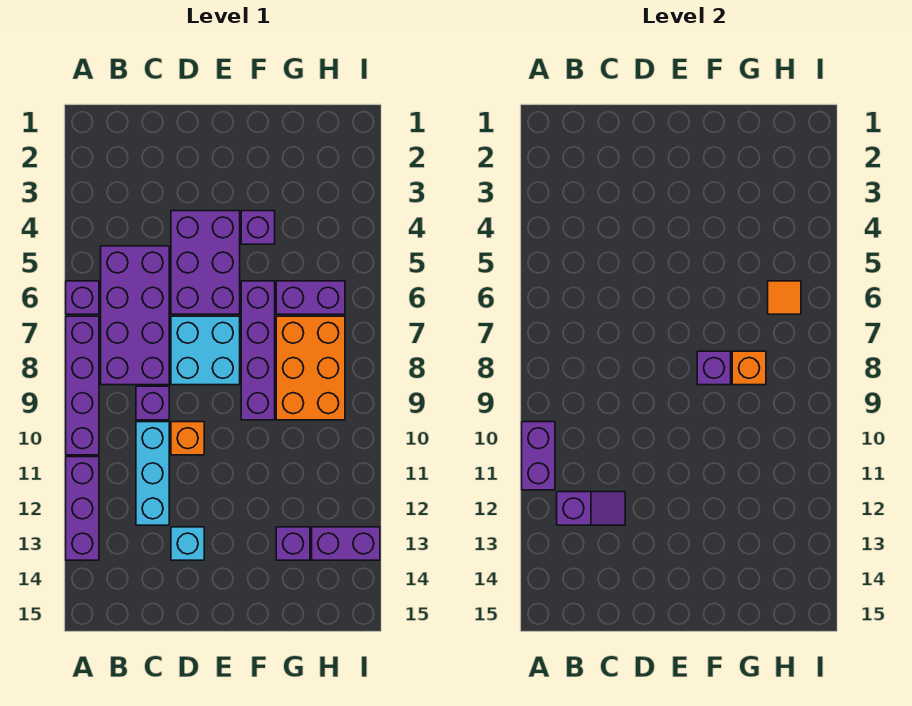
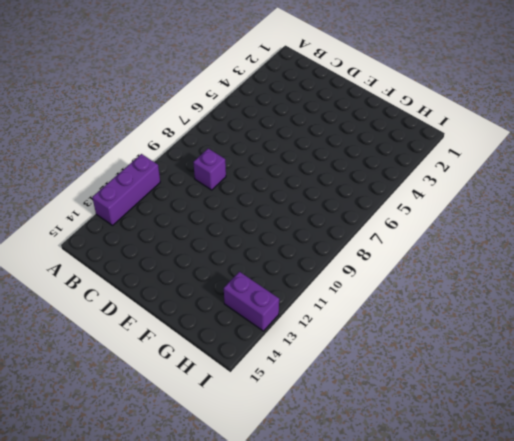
none -> purple 1x1 brick [66,281,99,314]
none -> purple 1x4 brick [66,316,99,455]
none -> purple 2x4 brick [101,246,169,385]

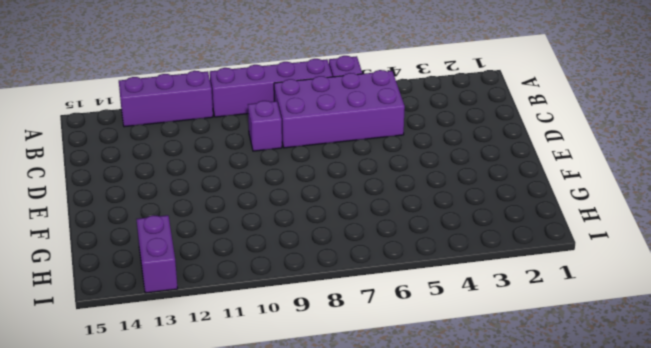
none -> cyan 1x3 brick [136,422,169,525]
none -> purple 2x3 brick [171,211,240,314]
none -> cyan 2x2 brick [171,316,240,385]

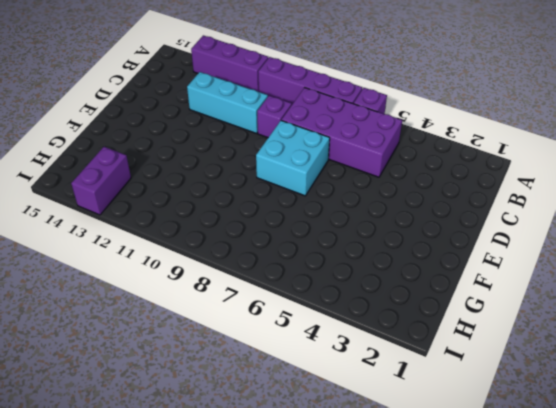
none -> purple 2x3 brick [171,211,240,314]
none -> orange 1x1 brick [171,422,204,455]
none -> cyan 1x1 brick [171,527,204,560]

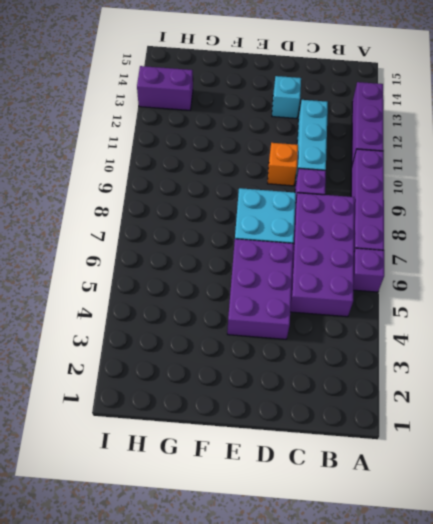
none -> purple 1x1 brick [241,211,275,244]
none -> purple 1x4 brick [241,281,275,420]
none -> purple 1x2 brick [276,281,345,314]

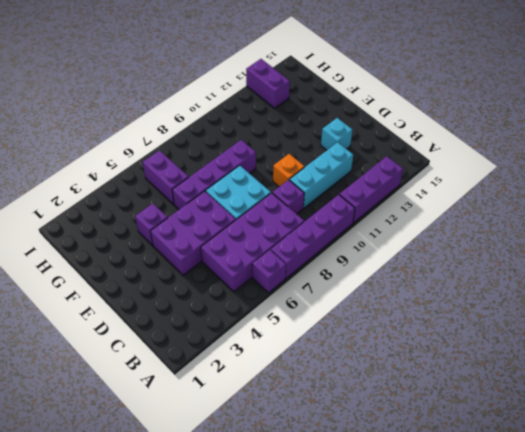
none -> orange 2x3 brick [276,316,345,420]
none -> purple 1x1 brick [276,527,310,560]
none -> purple 1x2 brick [522,422,555,490]

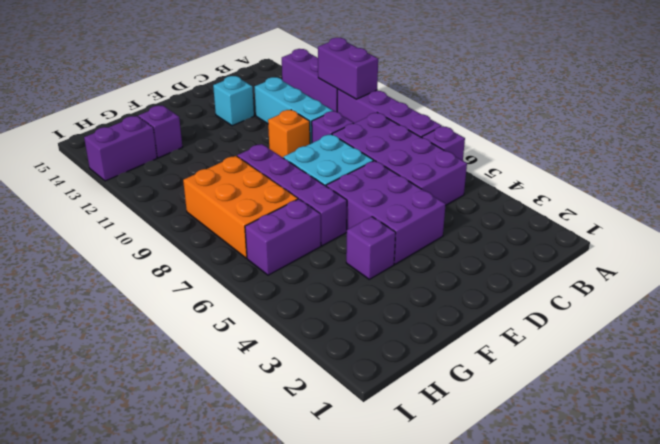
none -> purple 1x2 slope [557,492,625,525]
none -> purple 1x1 brick [697,351,731,385]
none -> orange 1x1 brick [732,351,766,385]

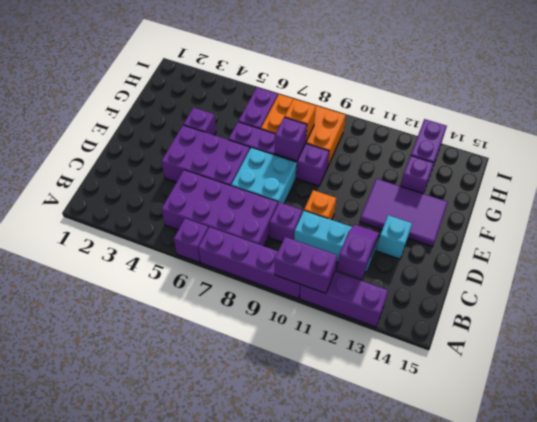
purple 2x3 tile [360,179,448,247] -> none
none -> orange 1x1 tile [768,281,801,314]

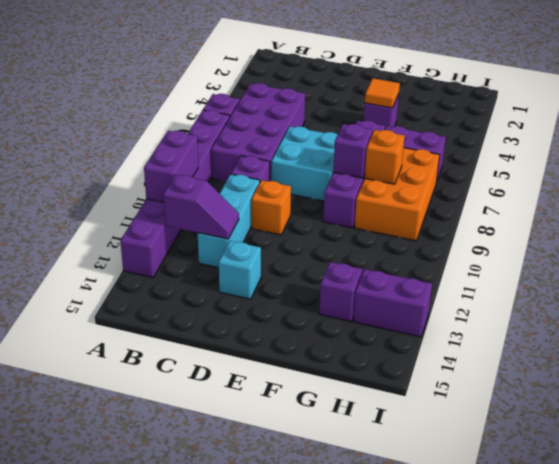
orange 1x1 tile [365,78,400,108] -> orange 1x1 tile moved to [768,281,801,314]
none -> purple 2x3 brick [171,211,240,314]

